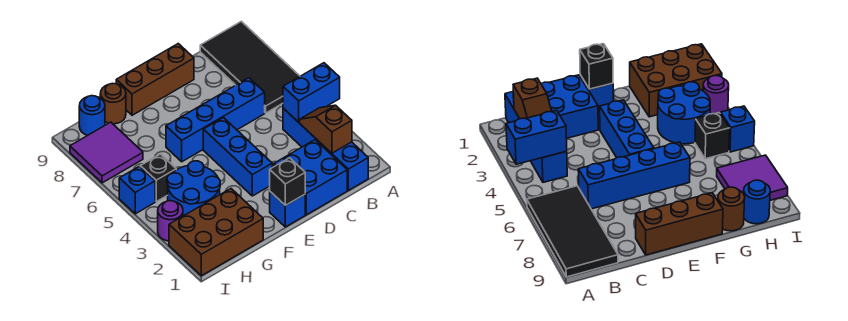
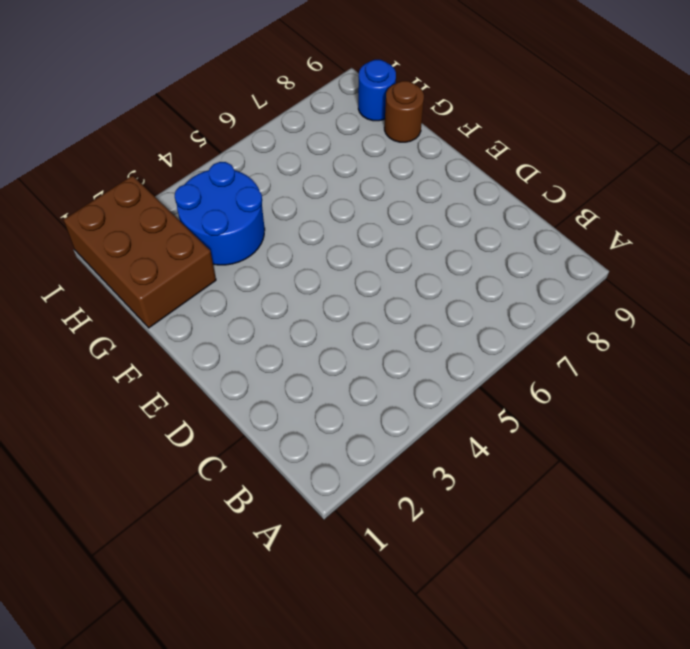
none -> black 2x4 tile [200,21,300,113]
none -> blue 1x4 brick [283,108,368,190]
none -> blue 2x2 brick [274,140,347,215]

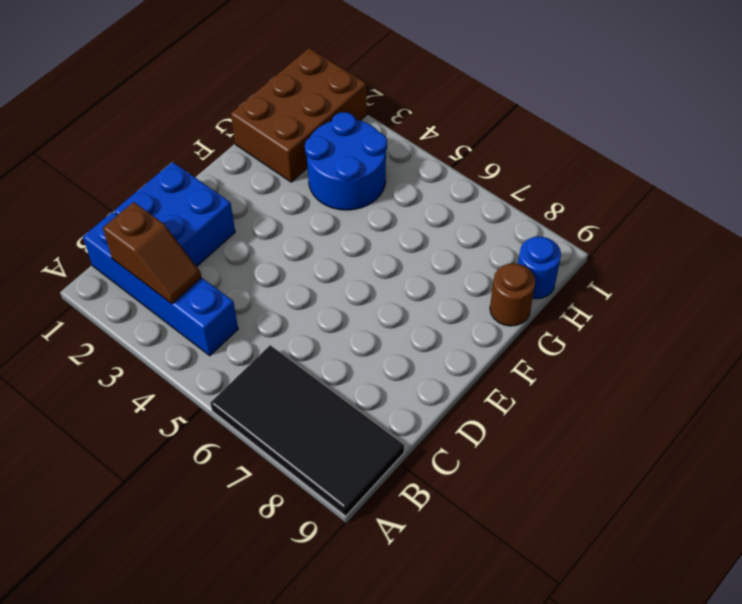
none -> blue 1x4 brick [166,78,265,162]
none -> brown 1x3 brick [116,44,194,115]
none -> blue 1x1 brick [270,192,305,227]

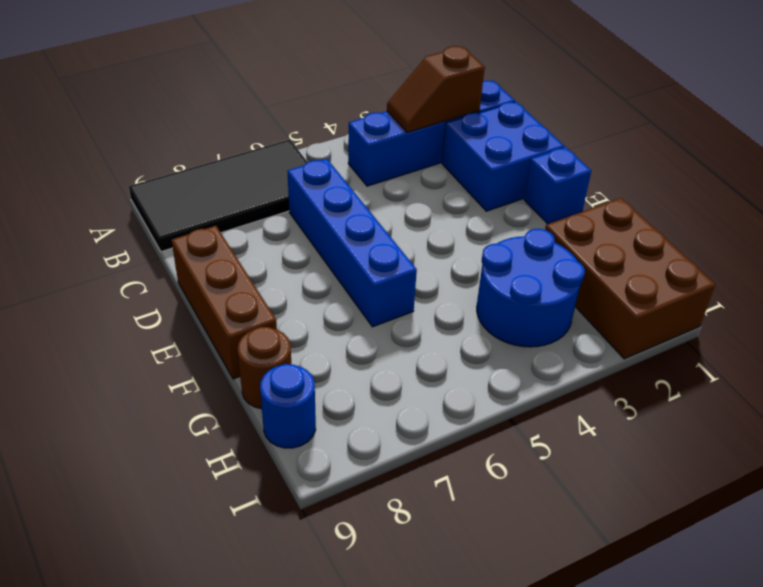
none -> blue 1x3 brick [203,118,272,196]
none -> black 1x1 brick [140,154,176,202]
none -> purple 2x2 tile [70,122,143,183]

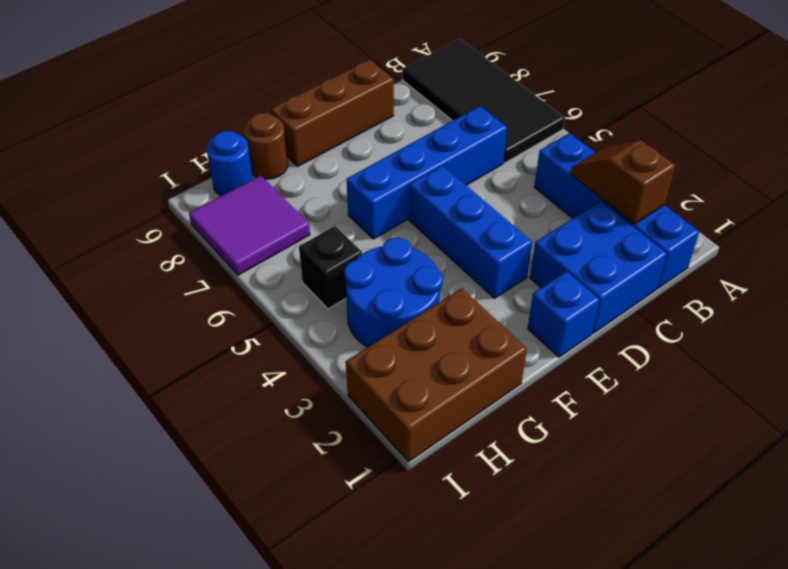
none -> purple 1x1 round brick [158,201,183,241]
none -> blue 1x1 brick [119,166,155,214]
none -> blue 1x2 brick [283,63,340,122]

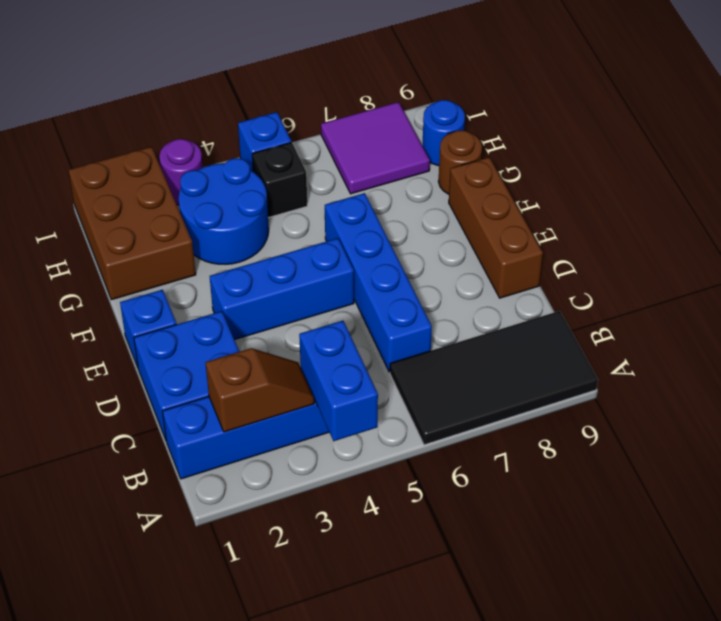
none -> black 1x1 brick [270,158,305,205]

